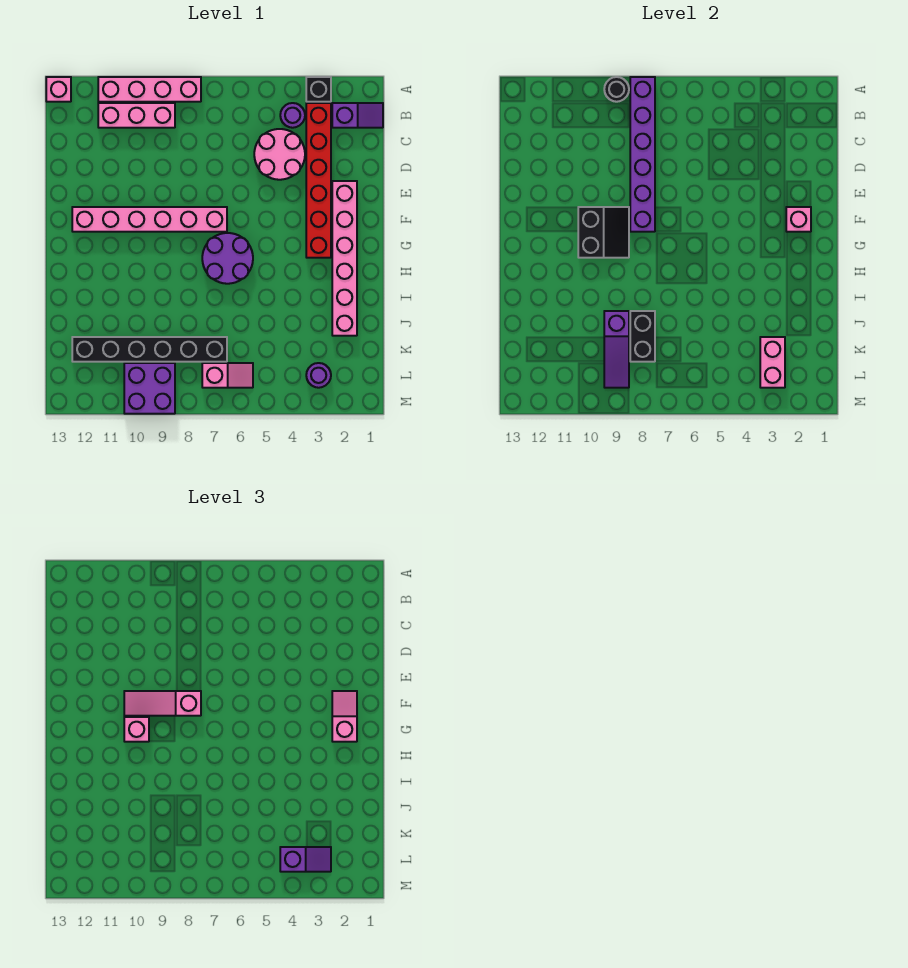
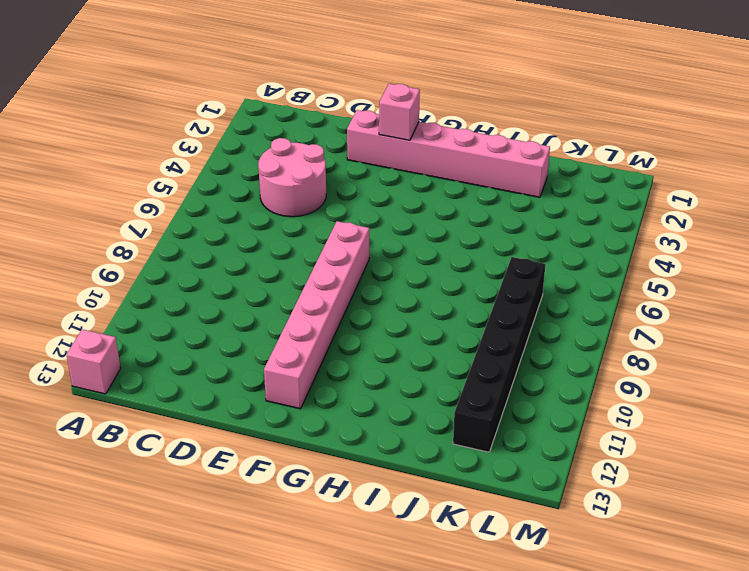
none -> black 1x1 brick [306,77,331,102]
none -> pink 1x4 brick [98,77,201,102]
none -> purple 1x2 slope [332,103,383,128]

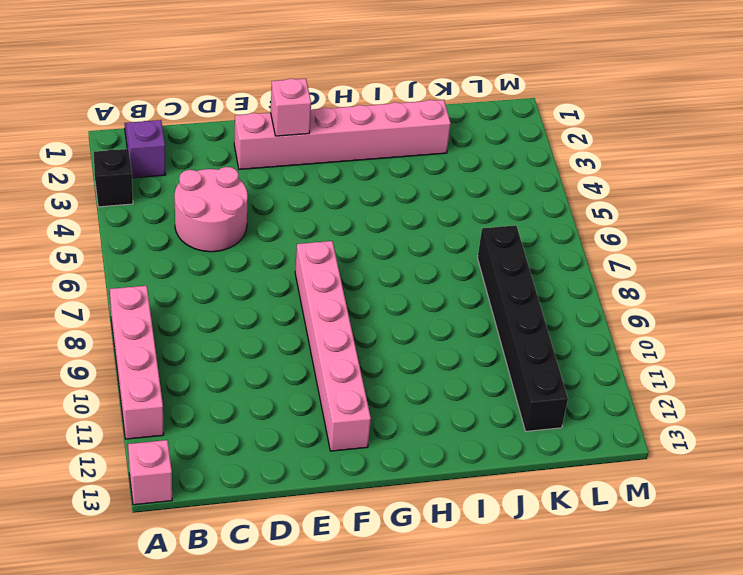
none -> red 1x6 brick [306,103,331,258]
none -> purple 1x1 round brick [280,103,305,128]
none -> pink 1x3 brick [98,103,175,128]

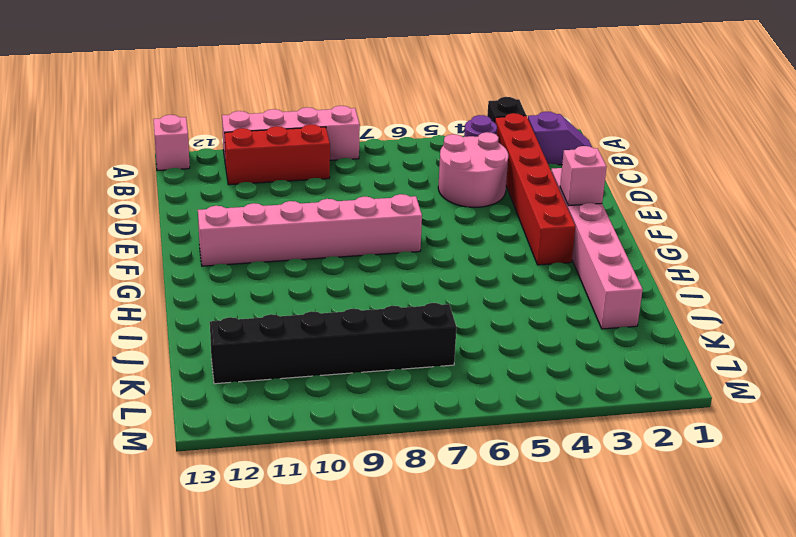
red 1x3 brick [224,124,330,185] -> pink 1x3 brick [98,103,175,128]
none -> purple 2x2 round brick [202,233,253,284]
none -> purple 1x1 round brick [306,363,331,388]
none -> pink 1x2 slope [202,363,253,388]

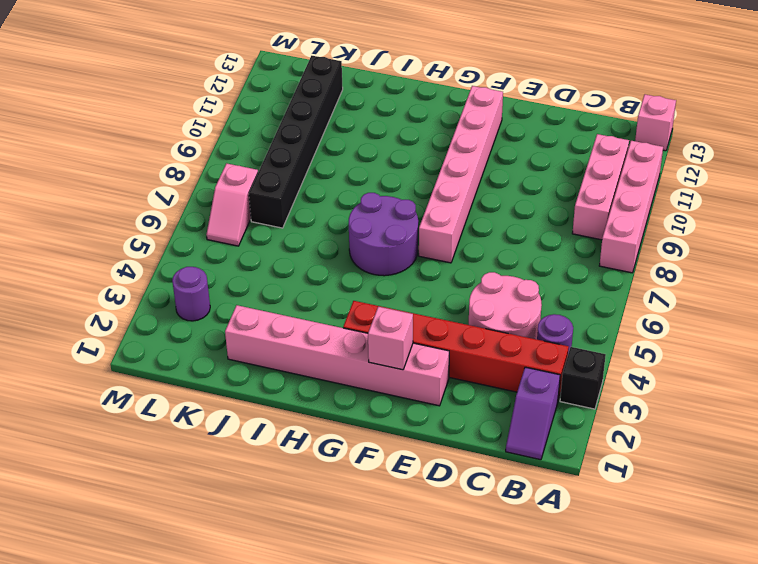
none -> purple 2x2 brick [124,363,175,414]
none -> purple 1x6 brick [630,77,655,232]
none -> black 1x1 round brick [604,77,629,102]

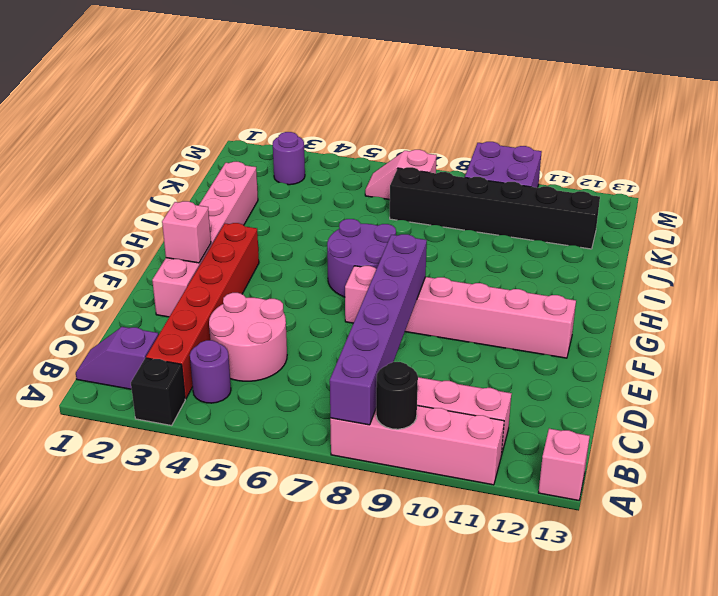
none -> black 2x2 slope [578,207,629,258]
none -> black 1x2 brick [630,311,655,362]
none -> purple 1x3 slope [604,311,629,388]

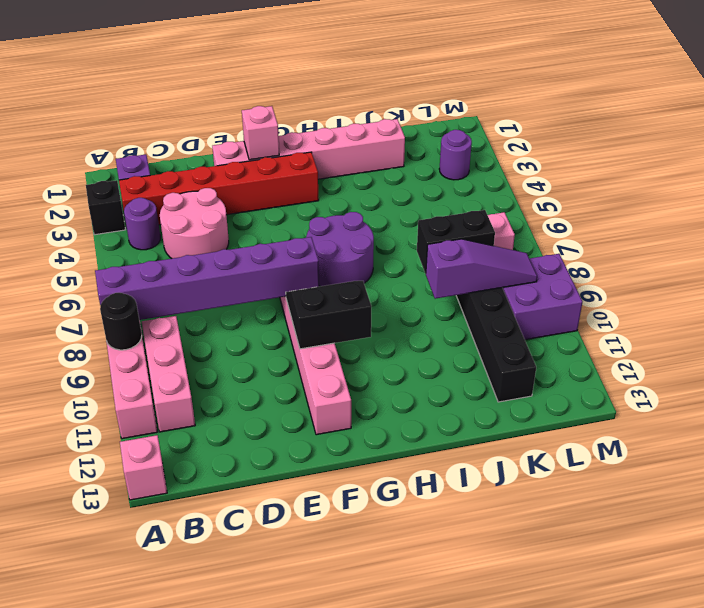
none -> pink 1x2 brick [760,337,785,388]
none -> pink 1x2 slope [332,691,357,742]
none -> pink 1x3 slope [124,691,201,716]

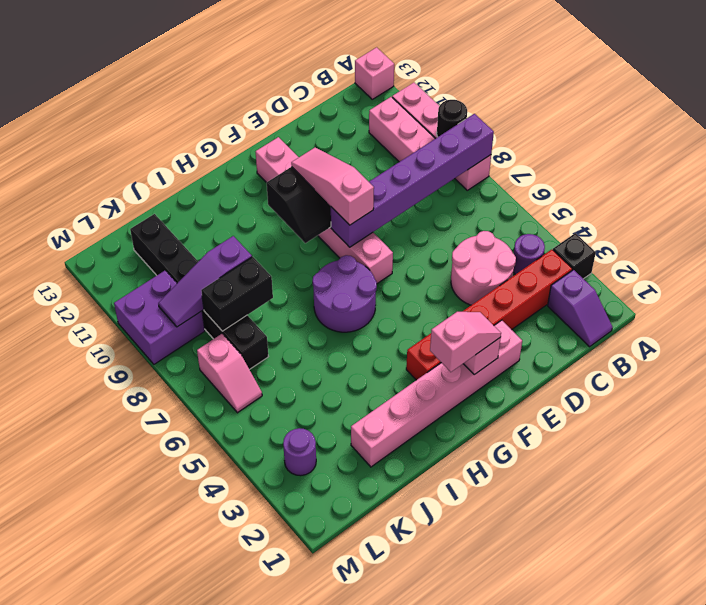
none -> pink 1x2 brick [760,337,785,388]
none -> pink 1x1 brick [124,717,149,742]
none -> purple 1x2 slope [280,847,331,872]

